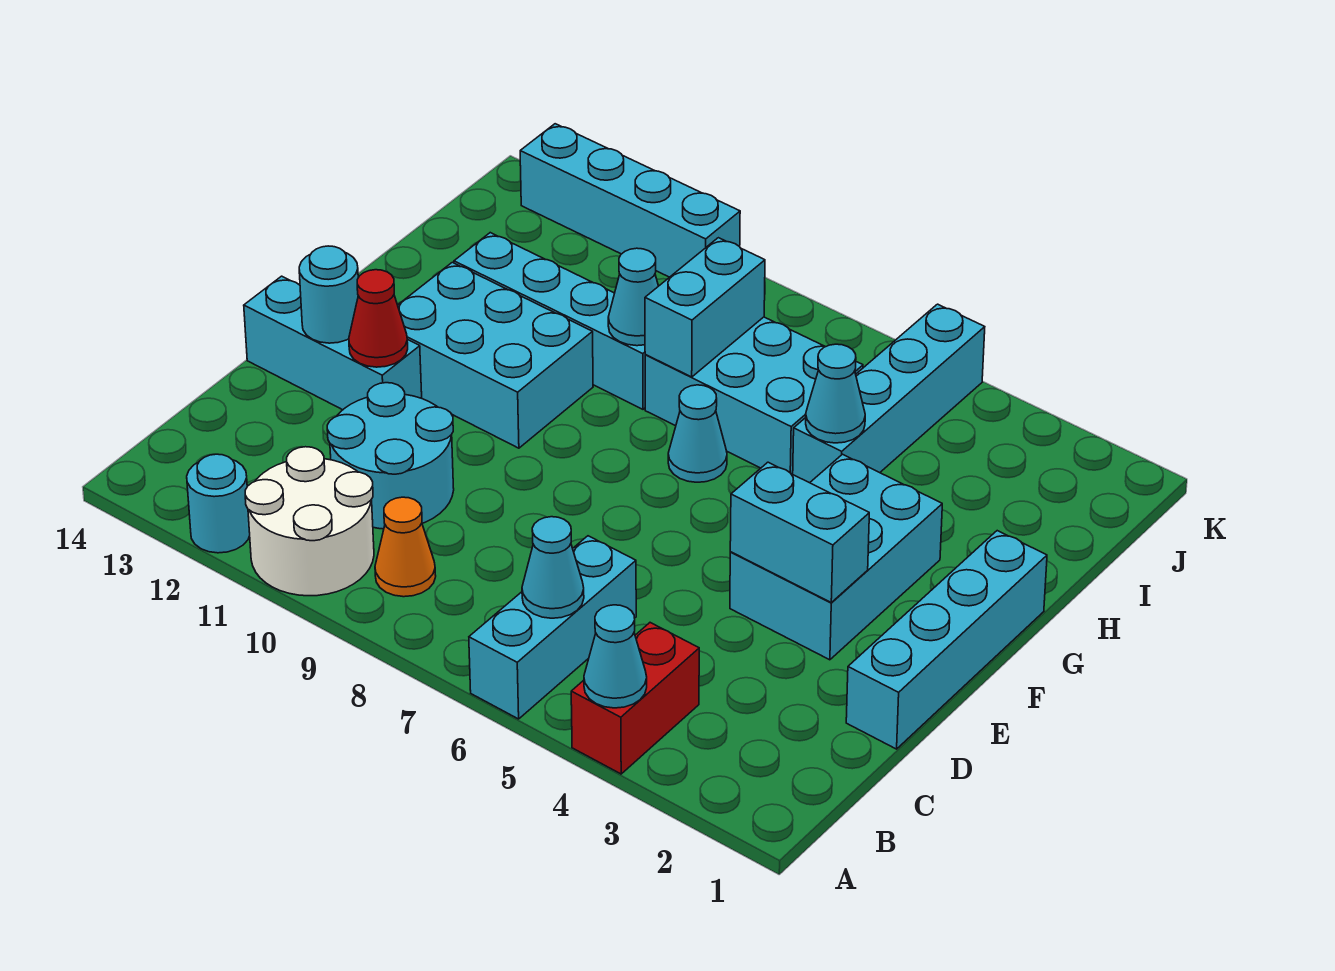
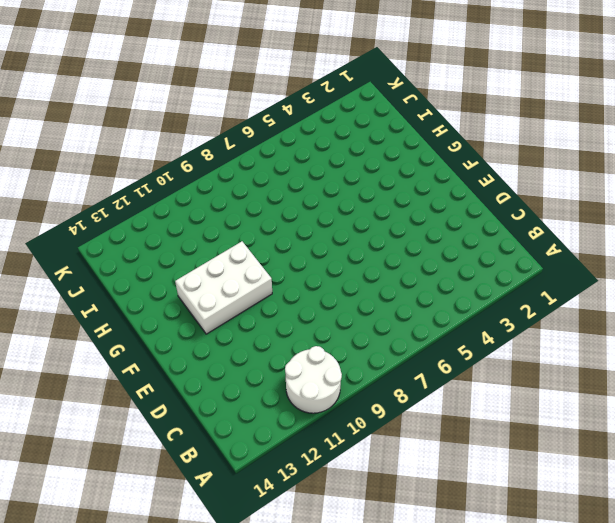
white 2x3 brick [175,241,272,334] -> cyan 2x3 brick [398,262,593,448]
none -> red 1x2 brick [571,623,699,774]
none -> cyan 1x3 brick [469,536,636,719]
none -> cyan 1x1 round brick [187,454,250,553]

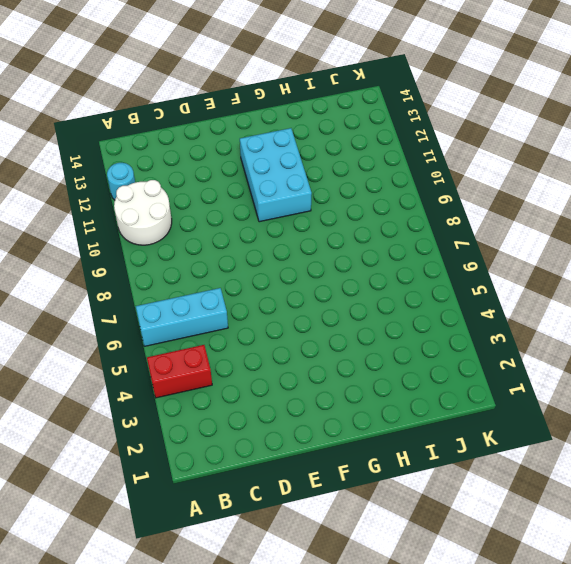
none -> orange 1x1 cone [375,497,436,597]
none -> cyan 2x2 round brick [327,383,454,529]
none -> cyan 1x4 brick [846,531,1047,749]

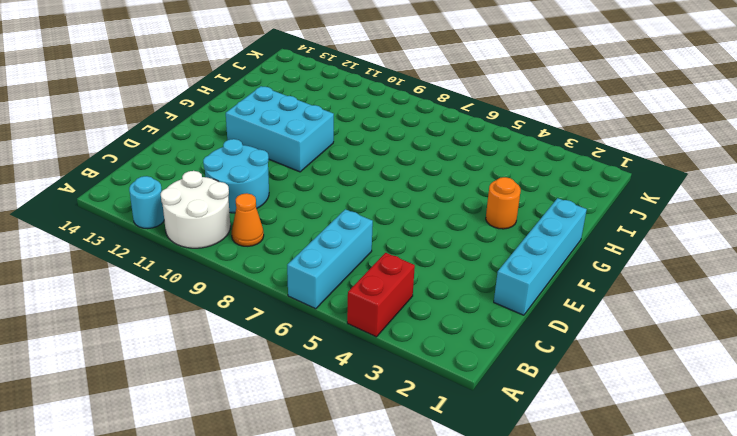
orange 1x1 round brick [486,177,521,229] -> cyan 2x3 brick [730,454,942,660]
none -> cyan 1x3 brick [244,276,422,410]
none -> cyan 1x1 cone [668,385,727,482]
none -> cyan 1x4 brick [793,304,985,483]

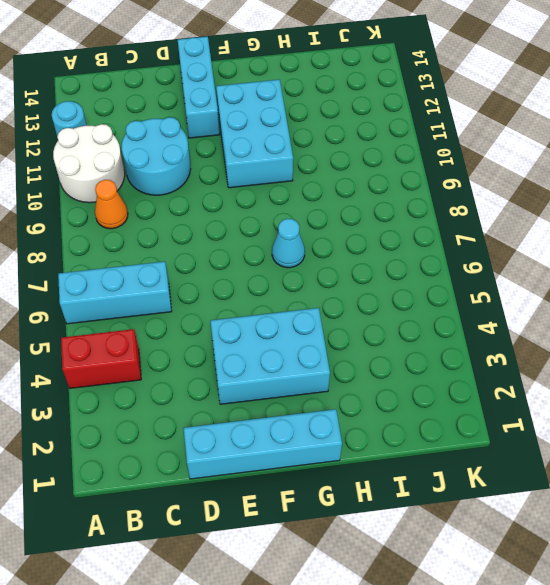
none -> cyan 1x4 brick [793,304,985,483]
none -> cyan 2x3 brick [645,317,863,474]
none -> cyan 1x4 brick [454,233,646,409]

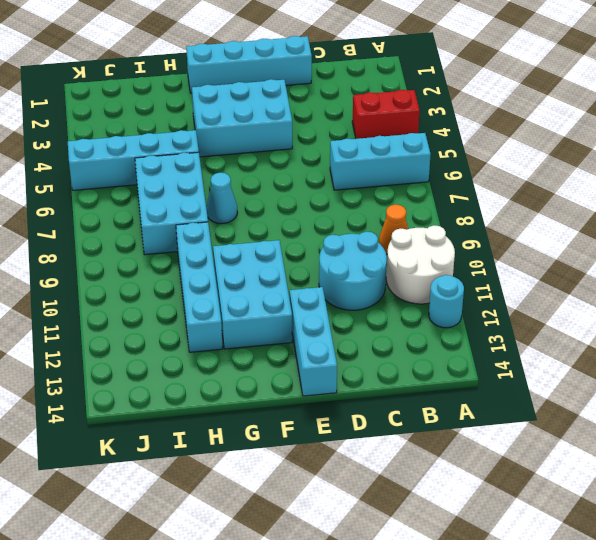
none -> cyan 1x4 brick [520,124,740,277]
none -> cyan 1x1 cone [584,605,647,708]
none -> cyan 1x1 cone [522,517,584,618]

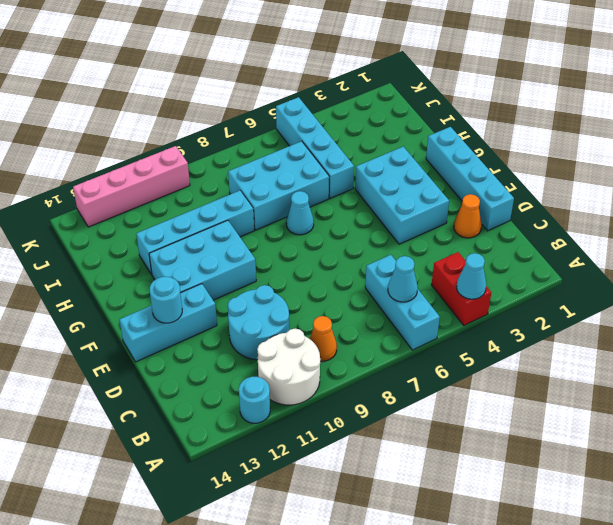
orange 1x1 cone [454,194,482,238] -> none
pink 1x4 brick [73,146,190,227] -> cyan 1x4 brick [520,124,740,277]
none -> cyan 1x2 brick [730,462,869,602]
none -> red 1x1 cone [349,270,408,367]
none -> cyan 1x1 cone [806,344,865,443]

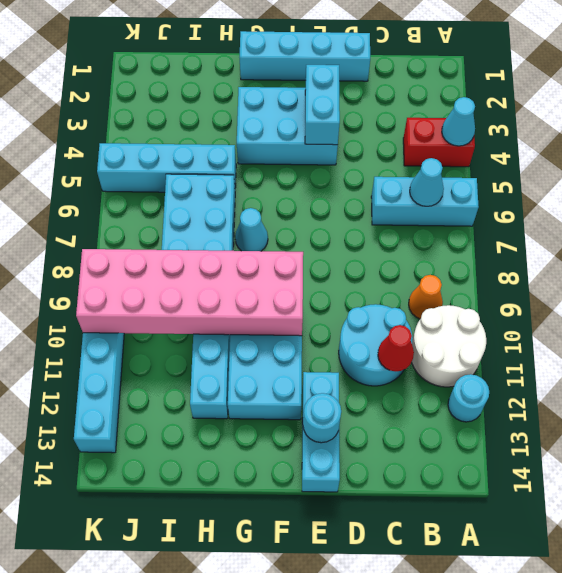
red 1x1 cone [378,325,414,371] -> red 1x1 cone moved to [349,270,408,367]
pink 2x6 brick [76,249,303,336] -> cyan 1x1 cone [608,248,658,346]
none -> cyan 1x1 cone [806,344,865,443]
none -> cyan 1x2 brick [645,238,765,377]

